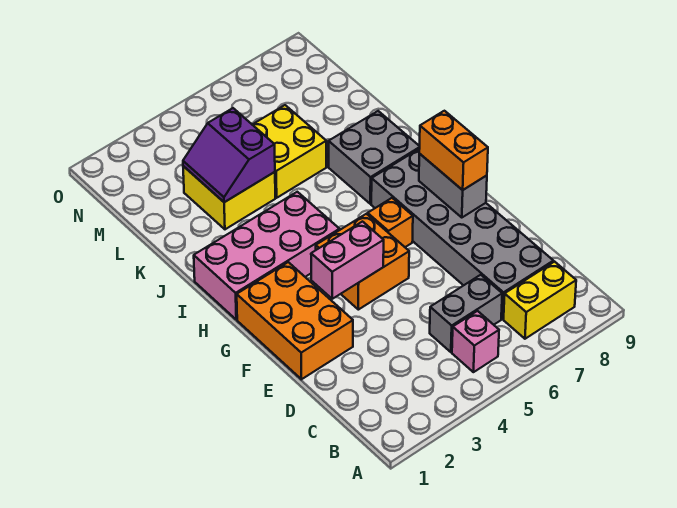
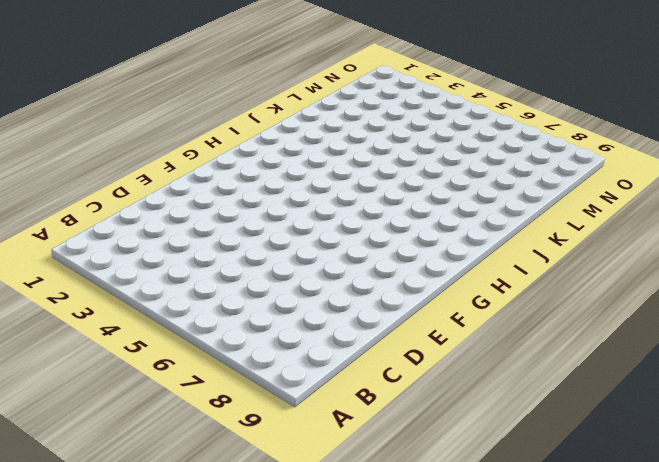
none -> pink 1x1 brick [452,311,499,372]
none -> yellow 1x2 brick [504,262,576,339]
none -> grey 1x2 brick [430,275,502,352]

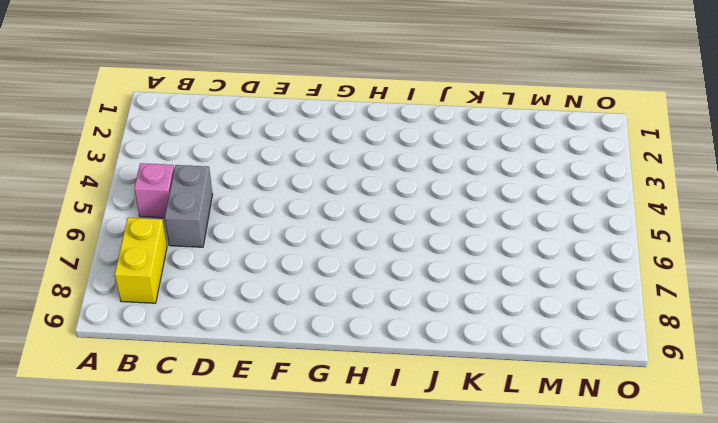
none -> grey 2x6 brick [371,149,553,319]
none -> orange 2x3 brick [237,262,353,379]
none -> orange 2x2 brick [316,214,409,310]

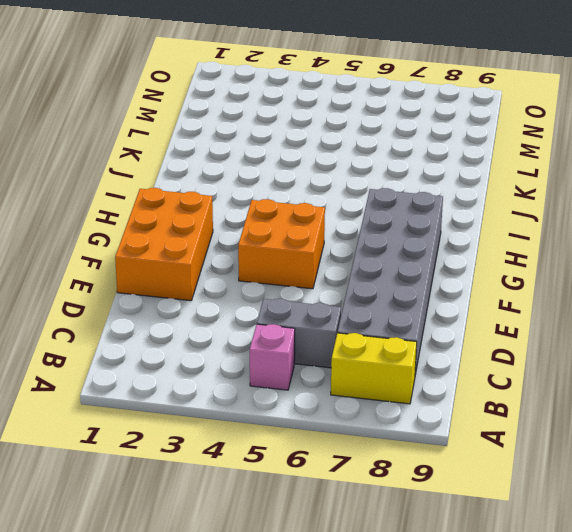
none -> orange 1x1 brick [368,198,413,247]
none -> pink 2x4 brick [194,192,339,320]
none -> grey 2x2 brick [329,111,420,204]

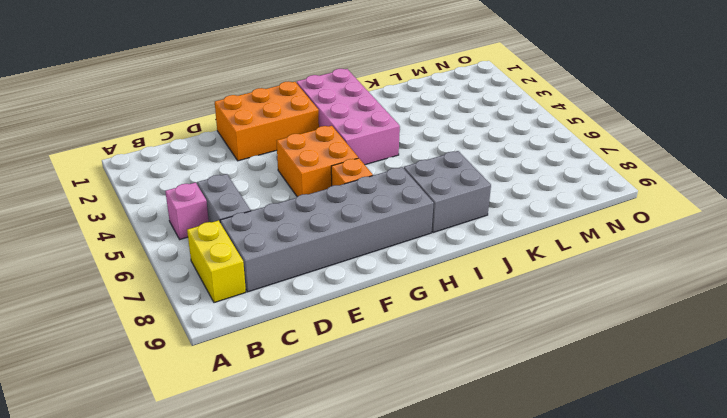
none -> yellow 2x2 brick [183,166,275,229]
none -> yellow 2x2 brick [252,105,326,198]
none -> pink 1x2 brick [311,222,384,299]

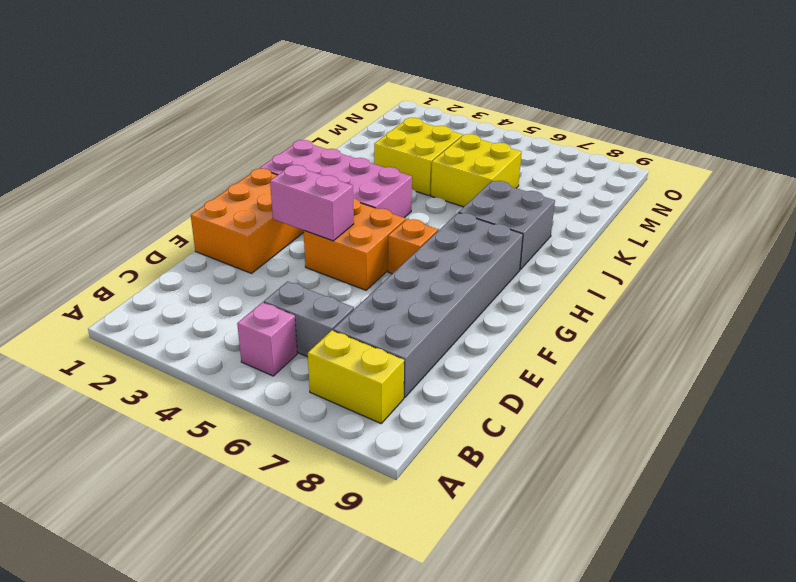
none -> grey 1x2 brick [419,154,487,218]
none -> purple 2x2 slope [183,108,275,202]
none -> orange 1x2 brick [419,111,488,190]

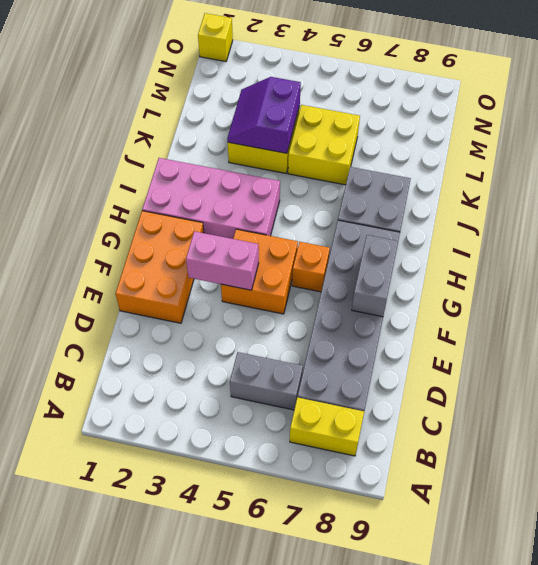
yellow 1x1 brick [198,13,233,62] -> none
none -> pink 1x1 brick [452,311,499,372]
none -> orange 1x2 brick [419,111,488,190]

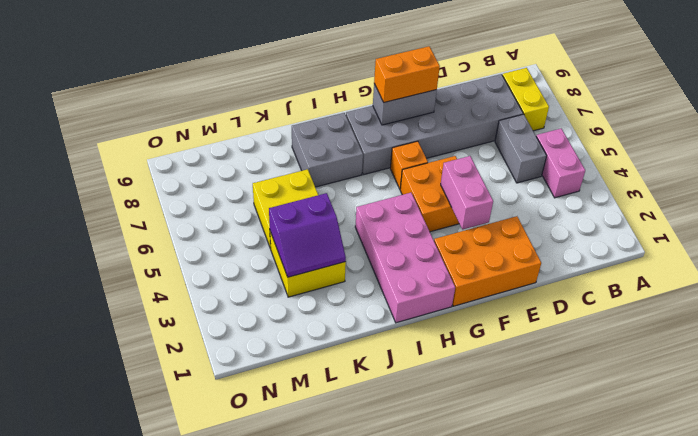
pink 1x2 brick [536,129,585,198] -> pink 1x1 brick [452,311,499,372]

